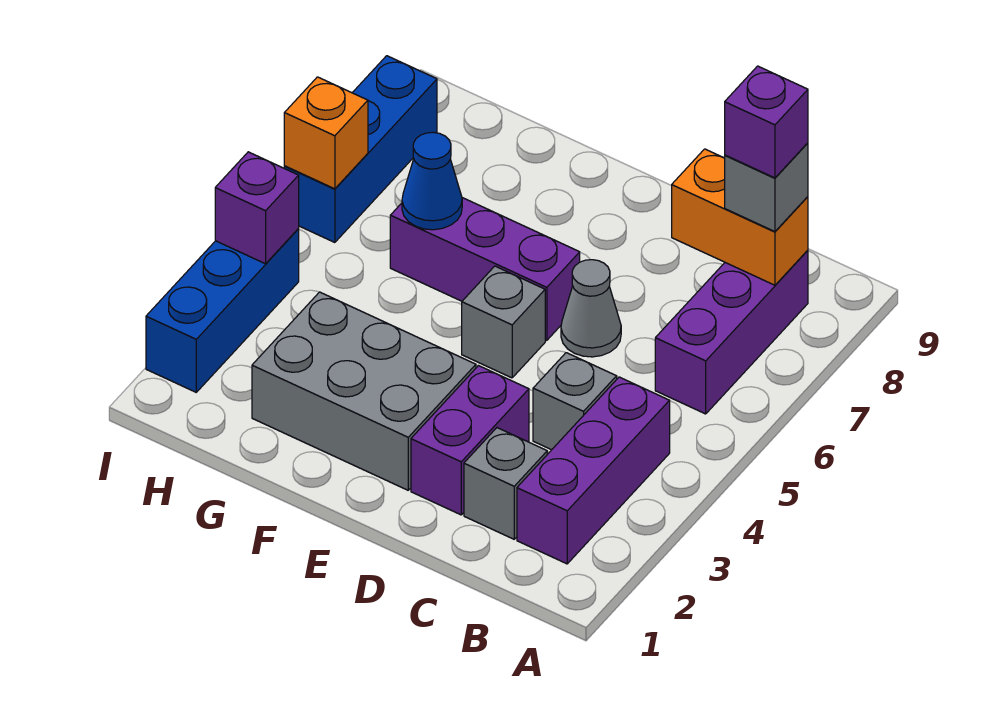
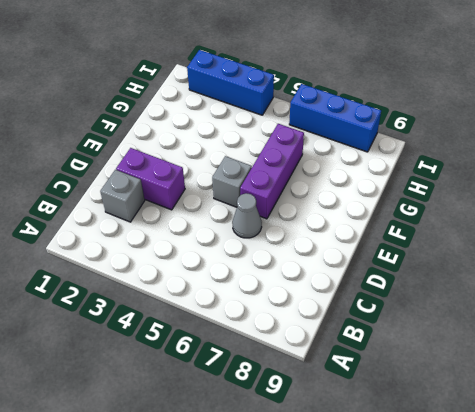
none -> purple 1x3 brick [517,377,670,564]
none -> purple 1x3 brick [655,250,808,414]
none -> grey 1x1 brick [533,353,617,450]

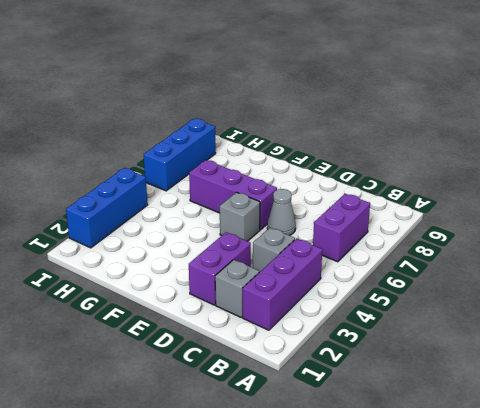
purple 1x2 brick [313,194,370,262] -> purple 1x3 brick [655,250,808,414]
none -> grey 2x3 brick [252,292,476,490]
none -> orange 1x2 brick [672,149,808,285]
none -> blue 1x1 cone [402,132,462,230]

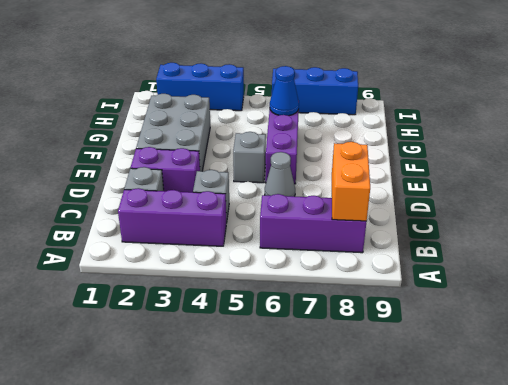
none -> purple 1x1 brick [215,152,299,264]
none -> orange 1x1 brick [284,77,368,189]
none -> grey 1x1 brick [725,143,808,232]

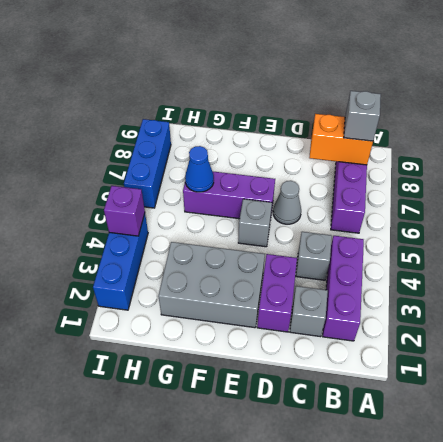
none -> orange 1x1 brick [284,77,368,189]
none -> purple 1x1 brick [725,66,808,178]

